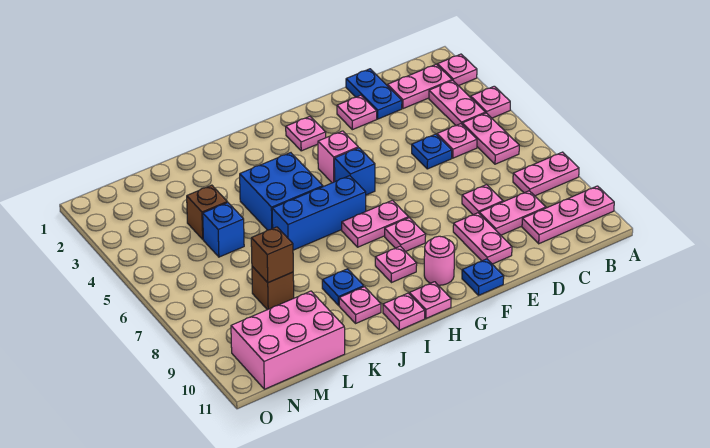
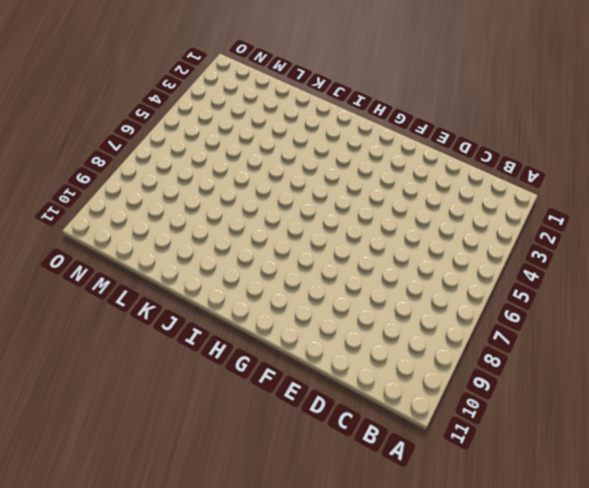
none -> pink 1x1 plate [438,54,477,86]
none -> pink 1x1 plate [471,86,510,118]
none -> pink 1x2 plate [513,152,579,196]
none -> pink 1x3 plate [522,186,614,244]

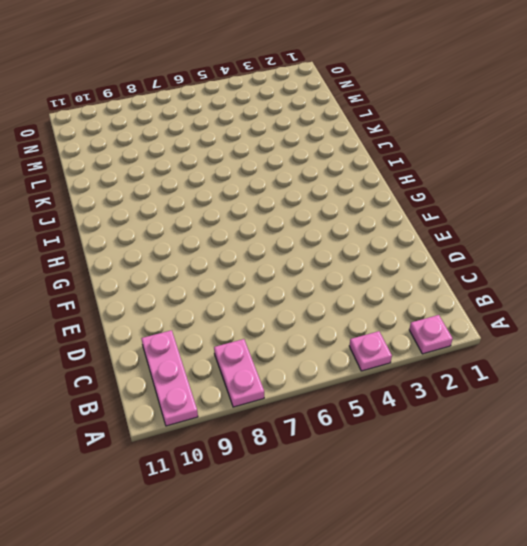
none -> pink 1x2 plate [387,64,452,109]
none -> pink 1x2 plate [429,80,485,126]
none -> pink 1x2 plate [462,113,519,164]
none -> pink 1x1 plate [437,124,477,158]

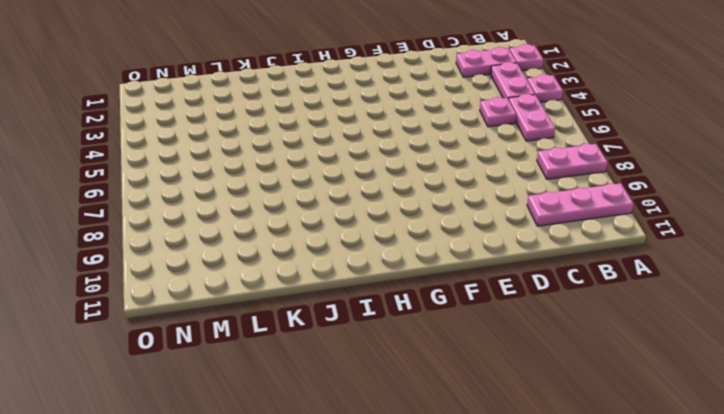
none -> pink 1x2 plate [479,191,546,235]
none -> blue 1x2 plate [346,69,402,119]
none -> blue 1x1 plate [412,134,452,169]
none -> pink 1x1 plate [462,185,503,215]

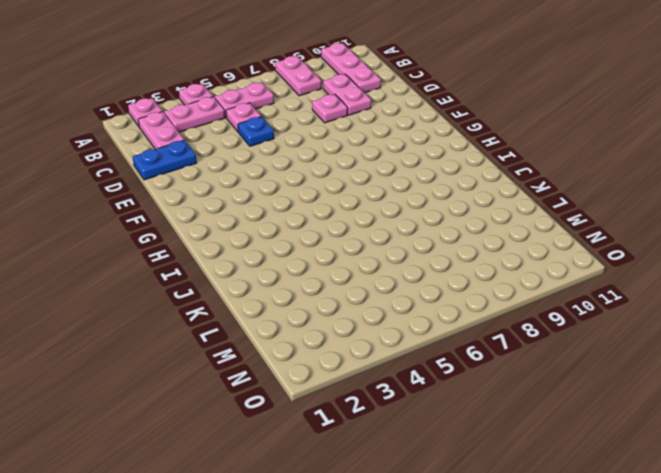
none -> pink 1x1 plate [337,95,377,130]
none -> pink 1x2 plate [453,213,512,264]
none -> blue 1x1 plate [462,259,504,295]
none -> pink 1x1 plate [286,117,326,151]

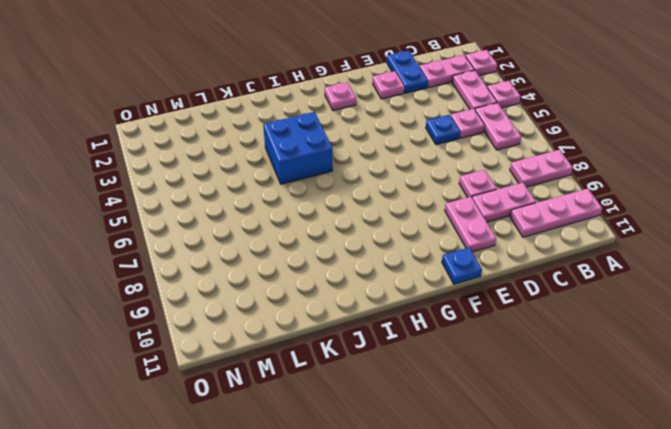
none -> pink 1x1 brick [318,131,358,183]
none -> blue 1x1 brick [334,148,375,195]
none -> pink 1x2 plate [342,200,409,247]
none -> pink 1x1 plate [385,218,426,252]

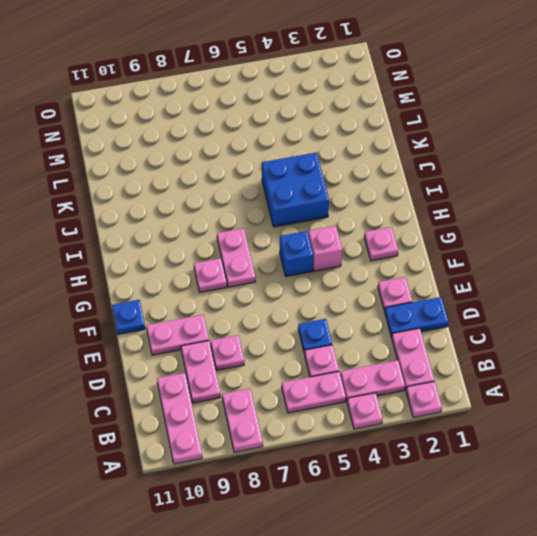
none -> pink 1x1 round brick [424,236,455,285]
none -> blue 1x3 brick [272,176,366,250]
none -> pink 1x1 plate [375,246,417,283]
none -> pink 1x1 plate [409,282,451,318]

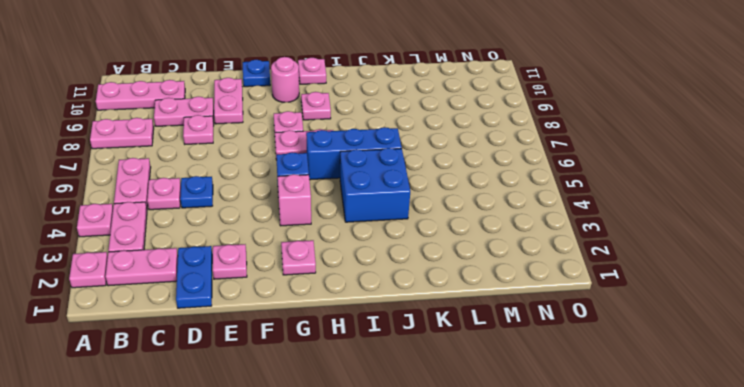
none -> pink 1x1 plate [383,293,425,330]
none -> blue 1x1 plate [322,269,364,306]
none -> pink 1x1 plate [339,287,381,323]
none -> brown 1x1 brick [187,185,227,239]

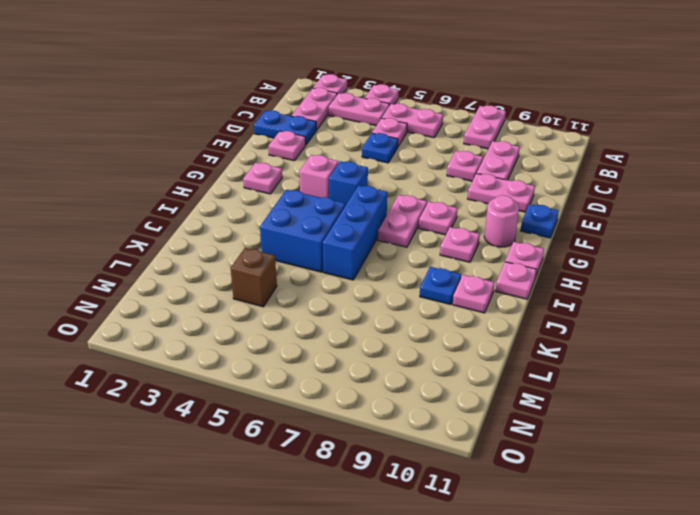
none -> pink 1x3 plate [522,186,614,244]
none -> blue 1x1 brick [203,202,244,257]
none -> brown 1x1 brick [252,266,294,310]
none -> pink 2x3 brick [231,291,345,389]

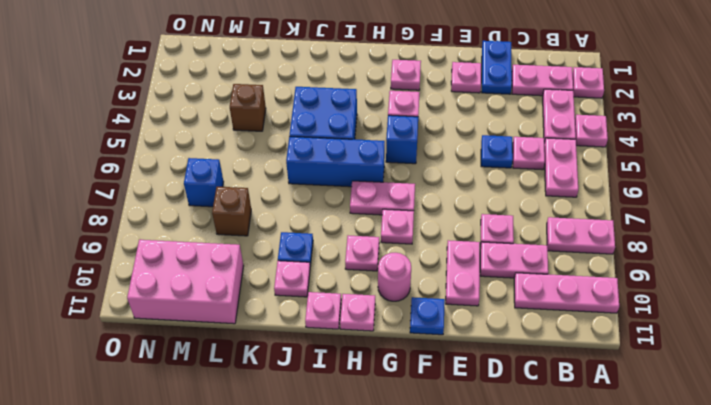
blue 1x1 brick [184,158,224,207] -> blue 1x1 brick moved to [203,202,244,257]
none -> brown 1x1 brick [251,227,293,283]

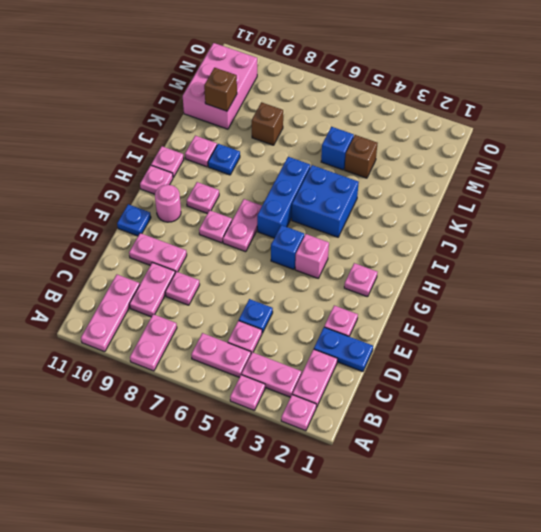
brown 1x1 brick [204,68,237,111] -> brown 1x1 brick moved to [251,227,293,283]

